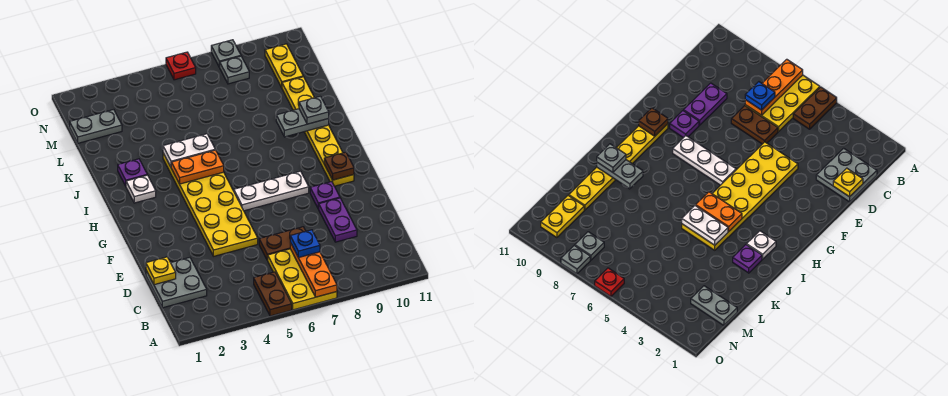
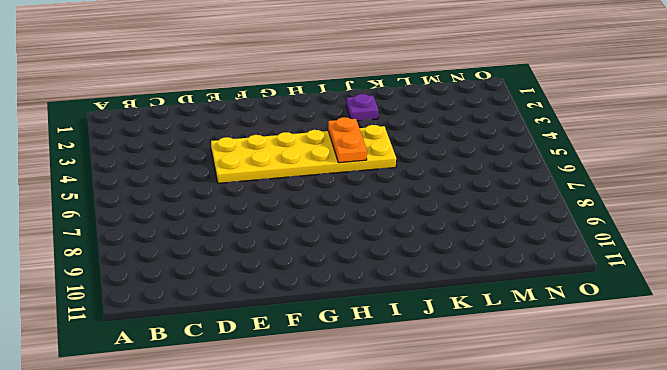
none -> brown 1x2 plate [254,272,292,316]
none -> yellow 2x3 plate [267,249,337,310]
none -> grey 2x2 plate [146,258,207,308]

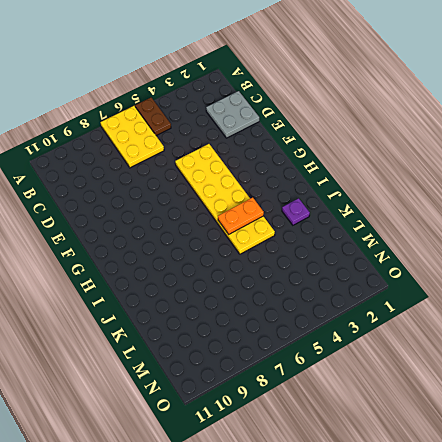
none -> brown 1x2 plate [259,227,306,260]
none -> purple 1x2 plate [319,198,357,242]
none -> purple 1x1 plate [310,182,340,209]

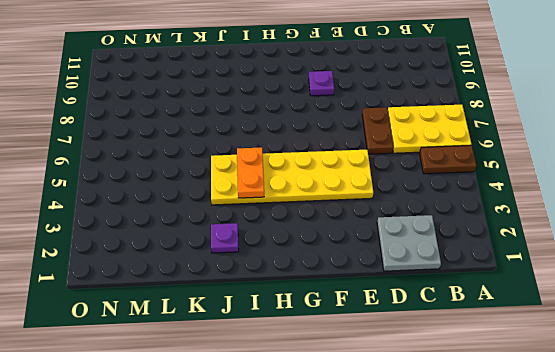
none -> purple 1x2 plate [319,198,357,242]
none -> white 1x3 plate [234,171,309,211]
none -> yellow 1x6 plate [282,77,354,186]

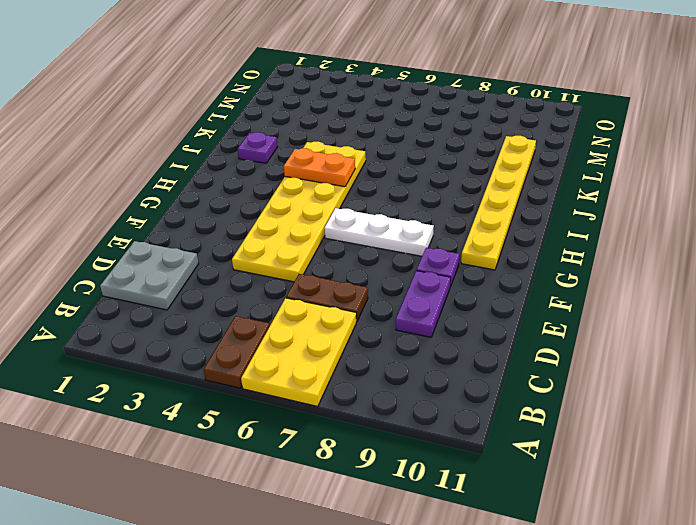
none -> white 1x1 plate [126,175,156,203]
none -> grey 1x2 plate [70,110,122,143]
none -> yellow 1x2 plate [265,44,303,88]

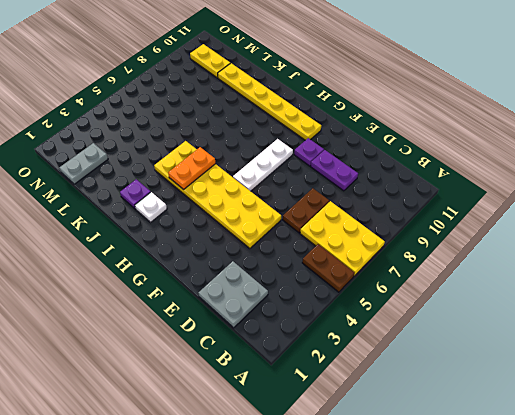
none -> grey 1x1 plate [219,56,249,84]
none -> red 1x1 plate [166,52,196,80]
none -> grey 1x1 plate [211,40,241,67]

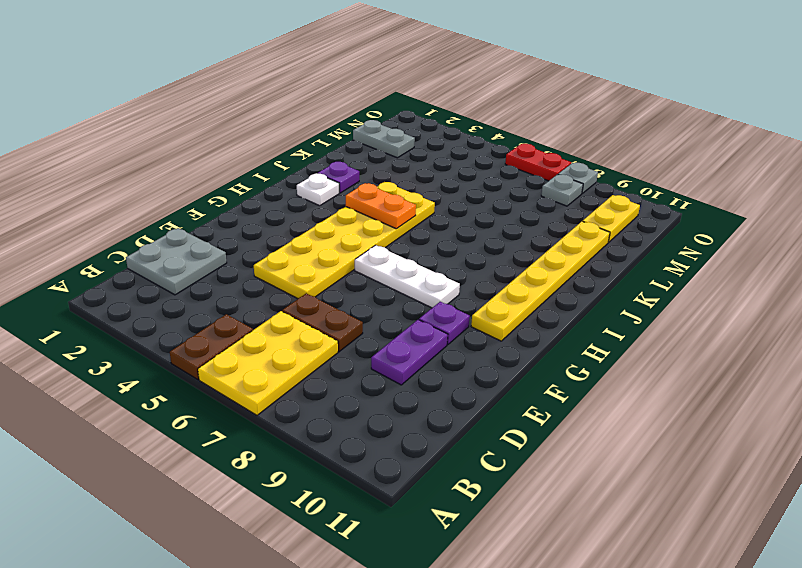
red 1x2 plate [505,144,571,181] -> red 1x1 plate [166,52,196,80]
none -> orange 1x3 plate [290,243,337,297]
none -> yellow 1x1 plate [146,257,176,285]
none -> brown 1x1 plate [324,152,354,180]

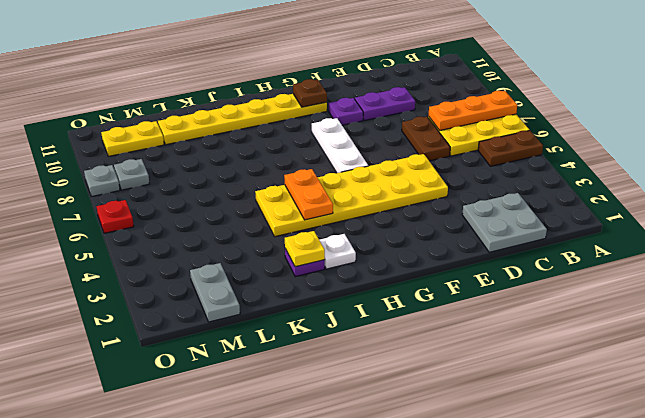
yellow 1x1 plate [285,231,325,267] -> yellow 1x1 plate moved to [146,257,176,285]
none -> white 1x2 plate [163,134,215,167]
none -> grey 1x2 plate [276,109,329,137]
none -> blue 1x1 plate [290,230,320,258]

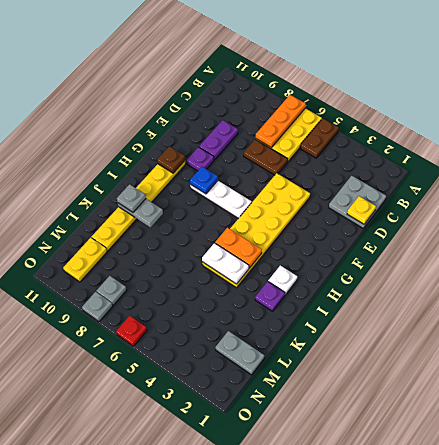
blue 1x1 plate [190,167,218,194] -> blue 1x1 plate moved to [290,230,320,258]

